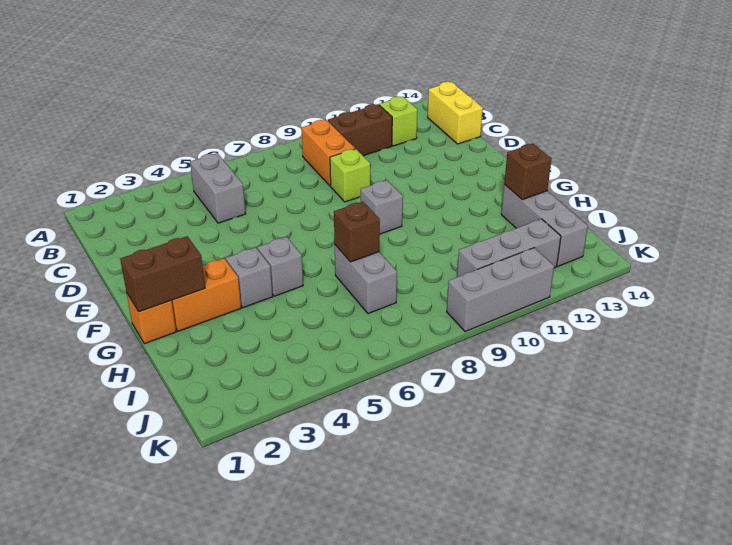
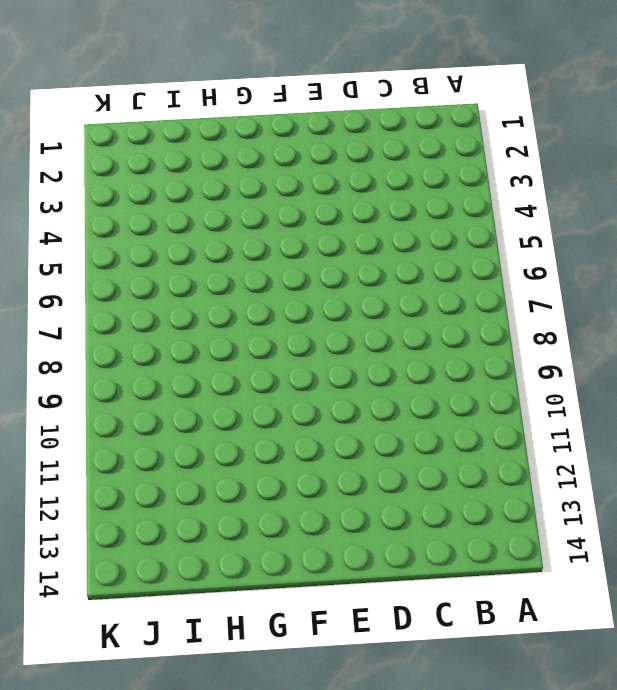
none -> grey 1x2 brick [190,153,246,223]
none -> orange 1x2 brick [302,120,355,186]
none -> brown 1x2 brick [328,104,392,156]

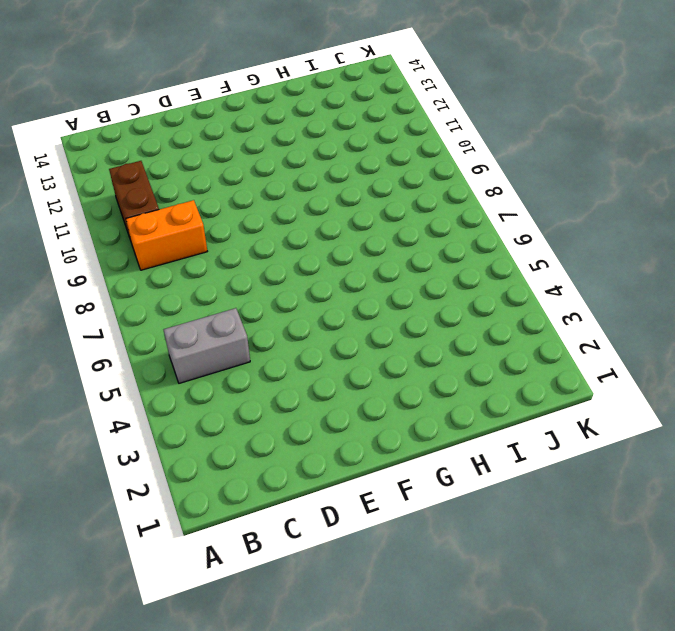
none -> lime 1x1 brick [379,97,418,146]
none -> yellow 1x2 brick [428,82,483,144]
none -> lime 1x1 brick [330,149,370,202]

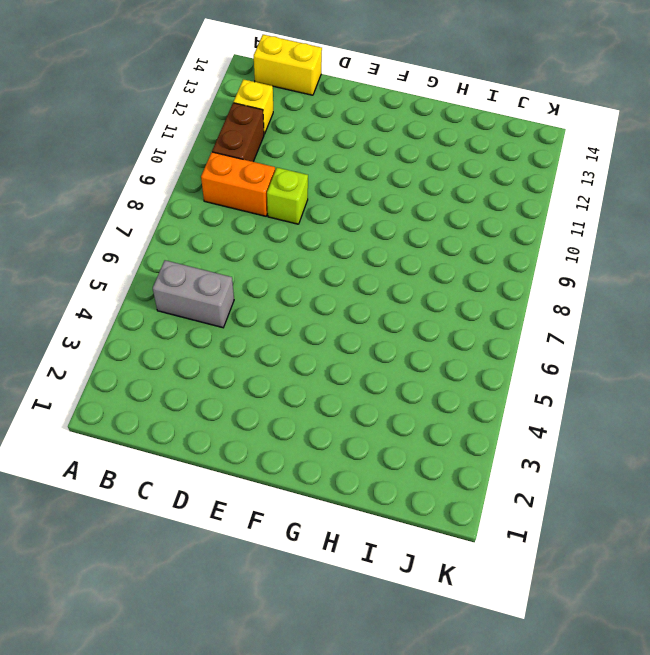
yellow 1x1 brick [234,79,273,134] -> lime 1x1 brick [379,97,418,146]
none -> grey 1x1 brick [361,180,403,234]
none -> orange 1x1 brick [127,294,176,344]
none -> orange 1x2 brick [171,259,241,331]

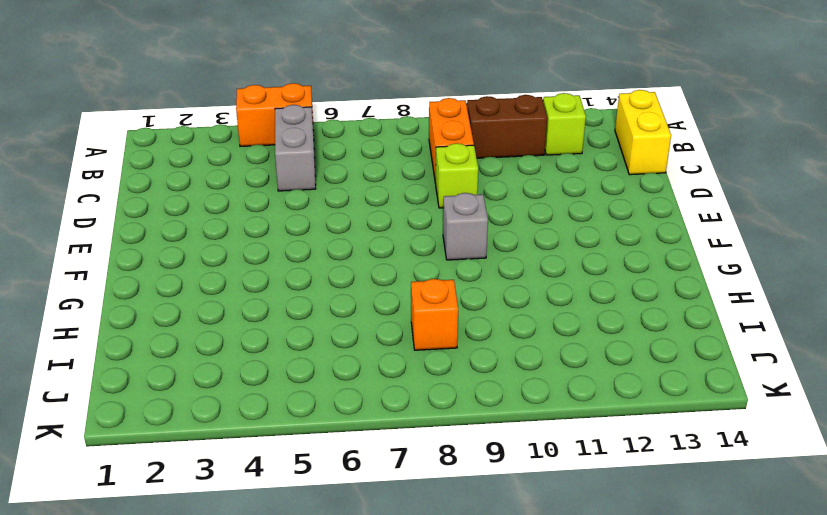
orange 1x2 brick [236,83,314,146] -> orange 1x2 brick moved to [171,259,241,331]
orange 1x1 brick [411,279,458,350] -> orange 1x1 brick moved to [127,294,176,344]
none -> grey 1x1 brick [226,248,273,308]
none -> grey 1x1 brick [257,237,303,296]
none -> grey 1x2 brick [335,245,397,314]

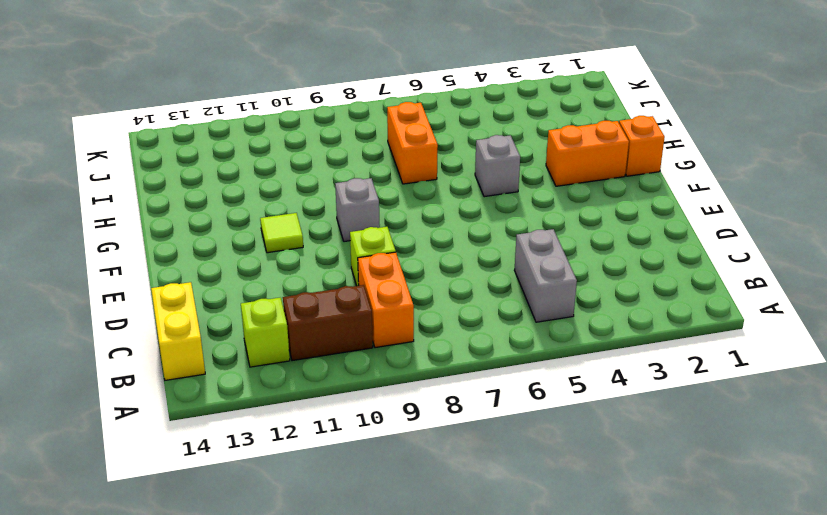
lime 1x1 tile [260,213,303,253] -> none
orange 1x2 brick [387,102,438,184] -> grey 1x2 brick [335,245,397,314]
none -> grey 1x1 brick [226,248,273,308]
none -> grey 1x3 brick [501,185,588,266]
none -> grey 1x3 brick [457,219,561,277]

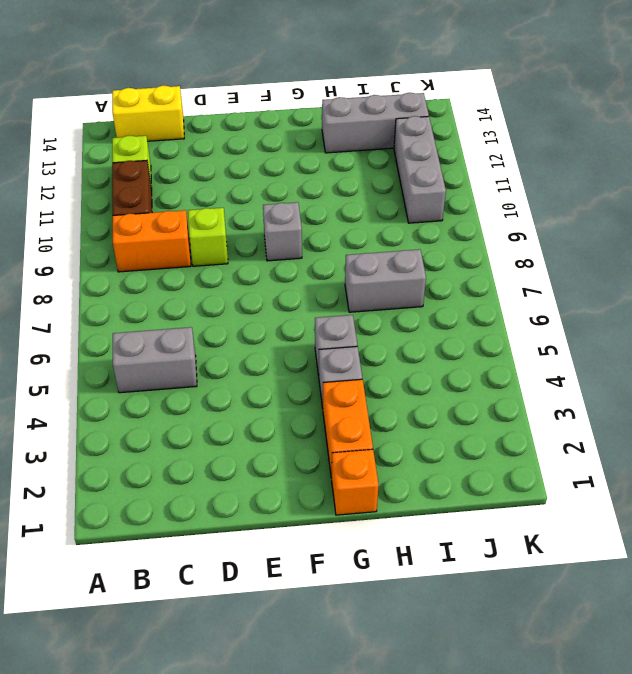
none -> grey 1x3 brick [447,248,554,332]
none -> brown 1x2 brick [120,236,205,312]
none -> brown 1x1 brick [334,201,380,262]

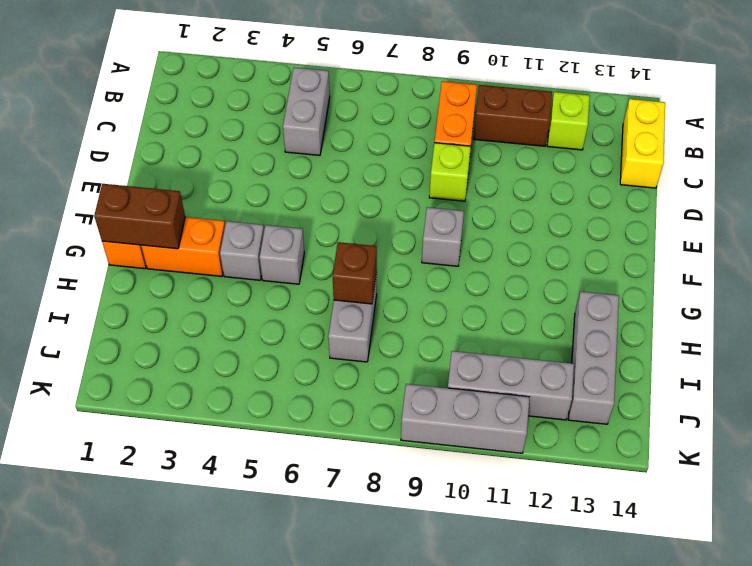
none -> brown 1x1 brick [504,144,551,200]

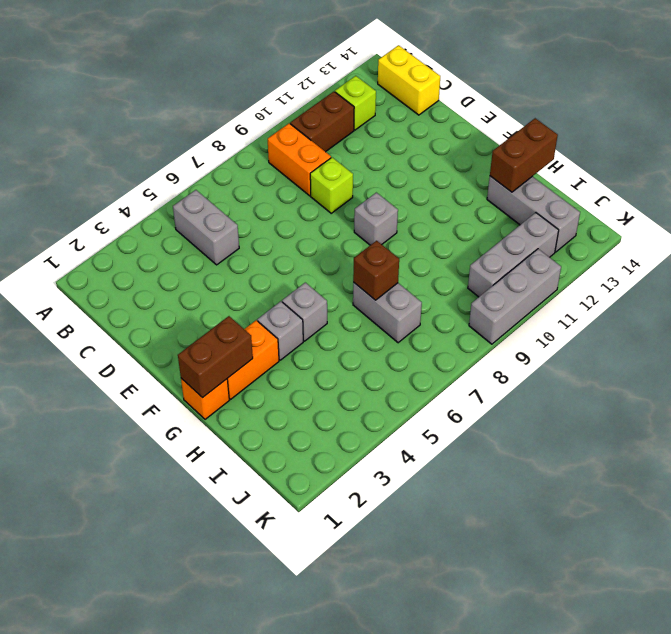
brown 1x2 brick [490,118,558,192] -> brown 1x1 brick [504,144,551,200]

